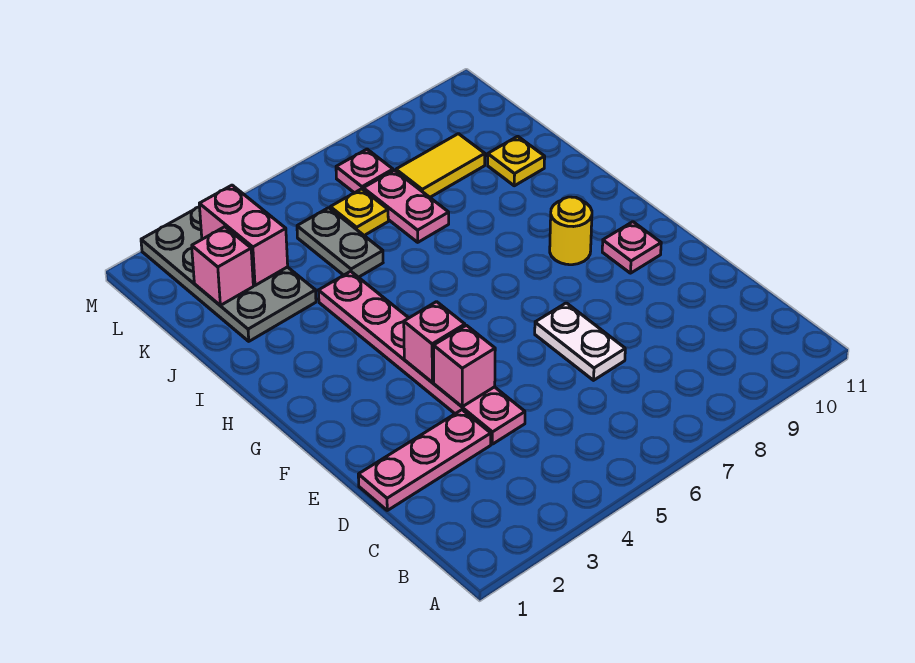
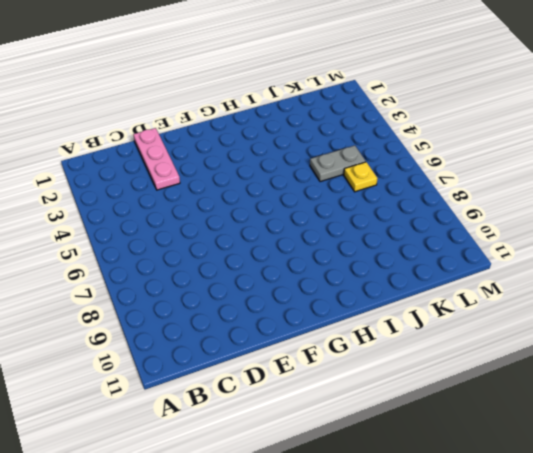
none -> pink 1x6 plate [318,271,525,444]
none -> white 1x2 plate [535,303,625,380]
none -> pink 1x1 plate [602,222,661,273]

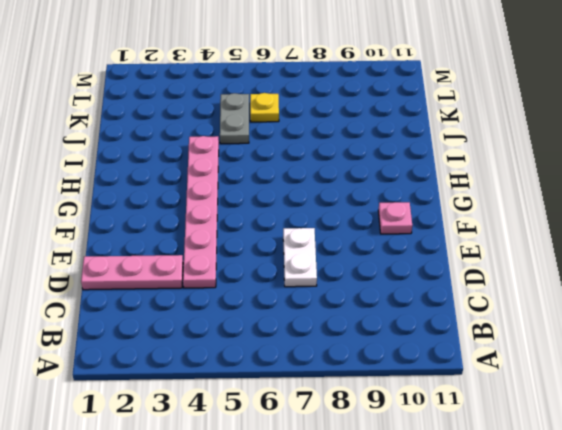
none -> yellow 1x1 round brick [550,197,592,265]
none -> grey 2x4 plate [141,207,316,341]
none -> pink 1x2 plate [363,170,449,242]

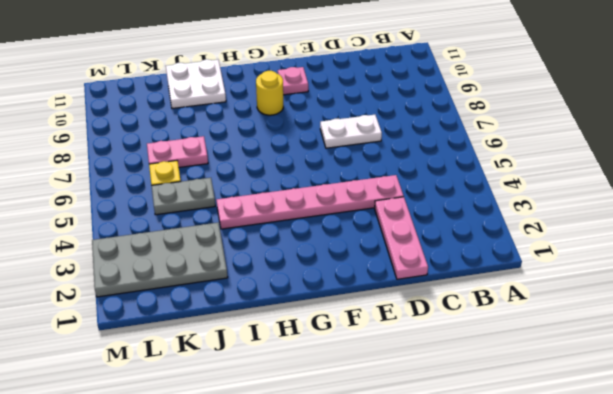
white 2x2 plate [166,59,226,109] -> yellow 1x1 plate [488,136,545,186]
none -> yellow 1x2 tile [396,134,485,197]
none -> pink 1x1 plate [336,149,393,193]
none -> pink 1x1 brick [434,325,495,407]

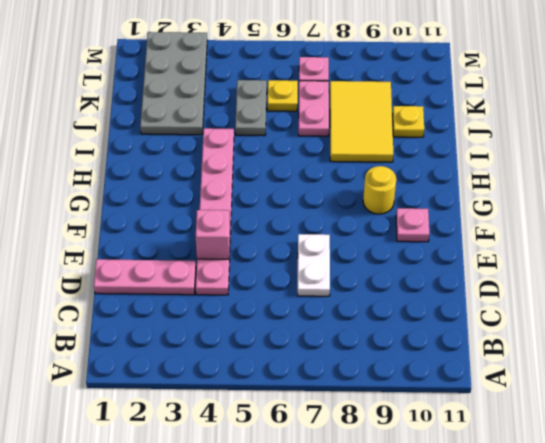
yellow 2x3 tile [330,81,393,162] -> yellow 1x2 tile [396,134,485,197]
none -> pink 1x1 brick [404,302,465,382]
none -> pink 1x1 brick [192,227,253,305]
none -> pink 1x2 brick [199,185,288,285]

